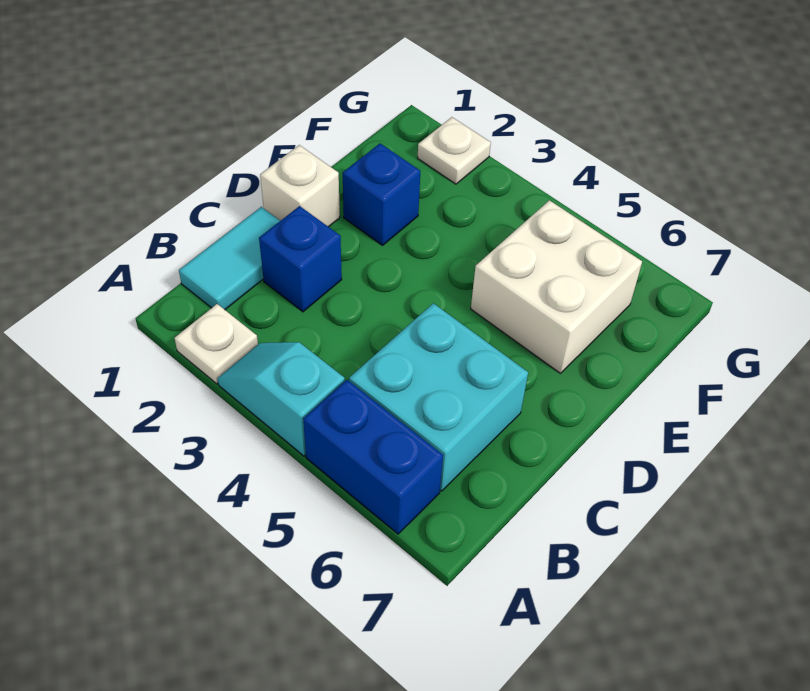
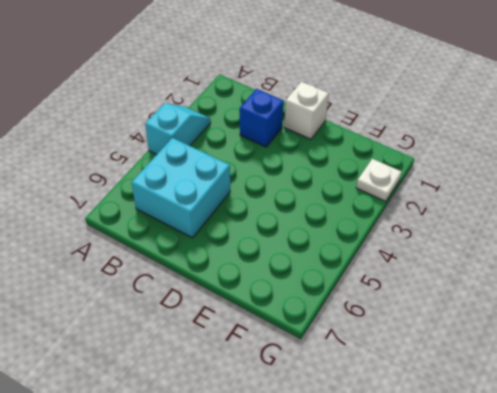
none -> white 1x1 plate [175,304,258,384]
none -> blue 1x2 brick [303,380,443,534]

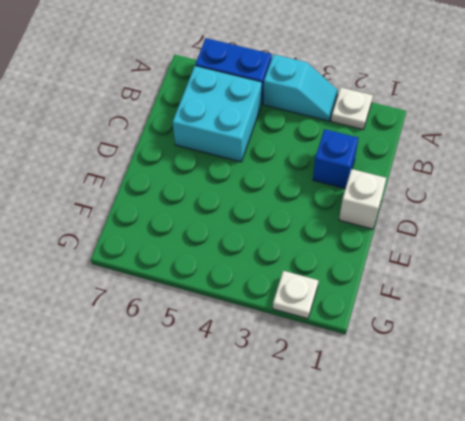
none -> cyan 1x2 tile [179,207,280,310]
none -> blue 1x1 brick [343,144,420,245]

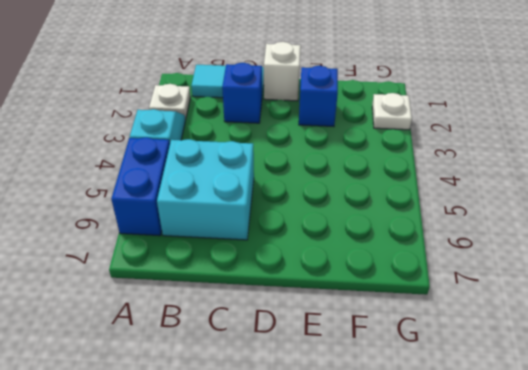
none -> white 2x2 brick [471,200,642,373]

